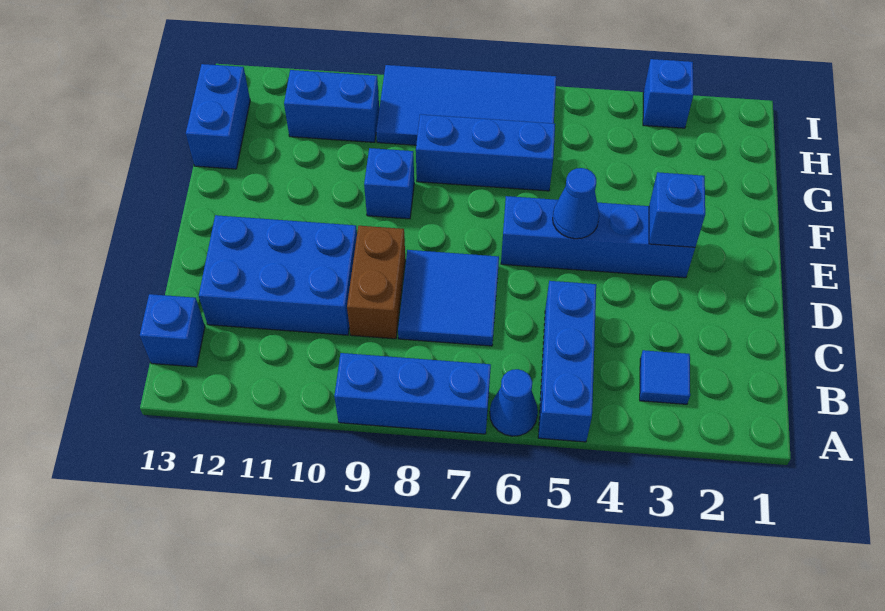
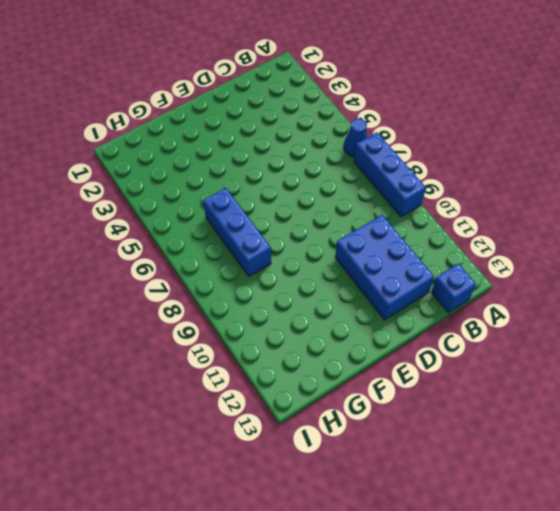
none -> blue 1x3 brick [538,281,596,442]
none -> blue 1x1 tile [640,350,690,404]
none -> blue 2x2 tile [398,250,499,346]

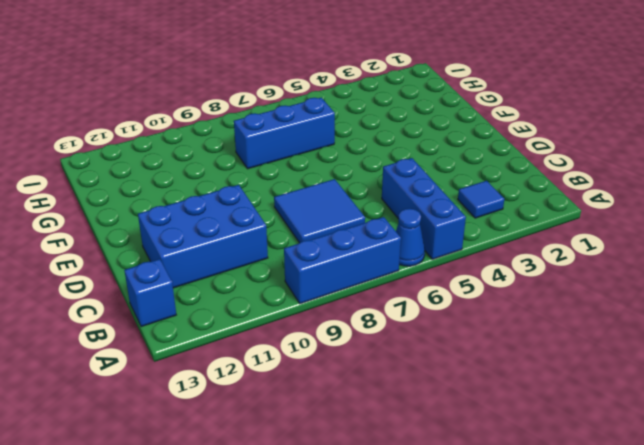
none -> brown 1x2 brick [347,226,405,339]
none -> blue 1x4 brick [501,196,695,278]
none -> blue 1x1 brick [364,148,414,219]

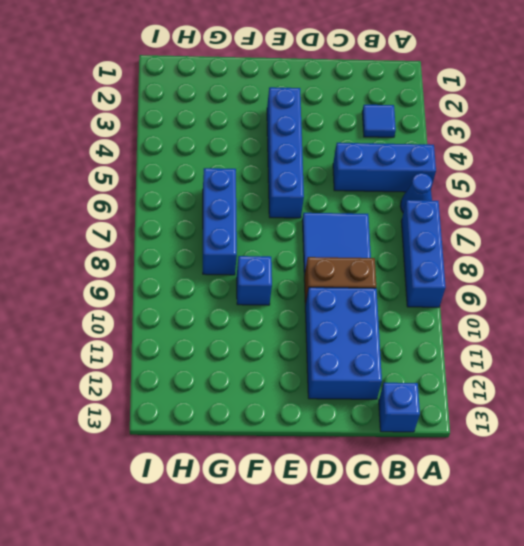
none -> blue 1x2 brick [186,64,250,169]
none -> blue 2x4 tile [376,65,556,145]
none -> blue 1x2 brick [284,70,379,142]

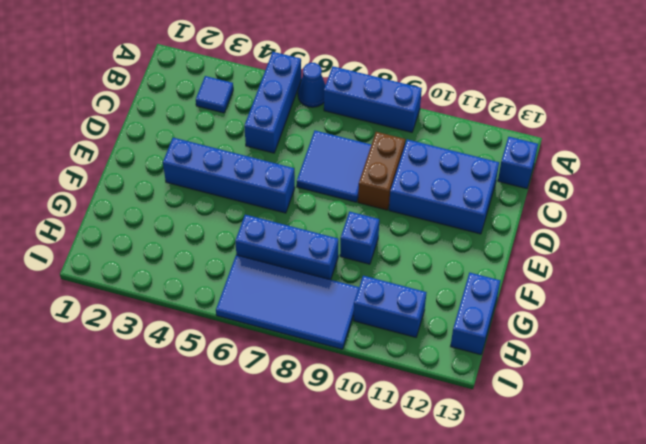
none -> blue 1x1 brick [643,59,693,128]
none -> blue 1x1 brick [649,172,705,247]
none -> blue 1x1 cone [553,168,599,239]

